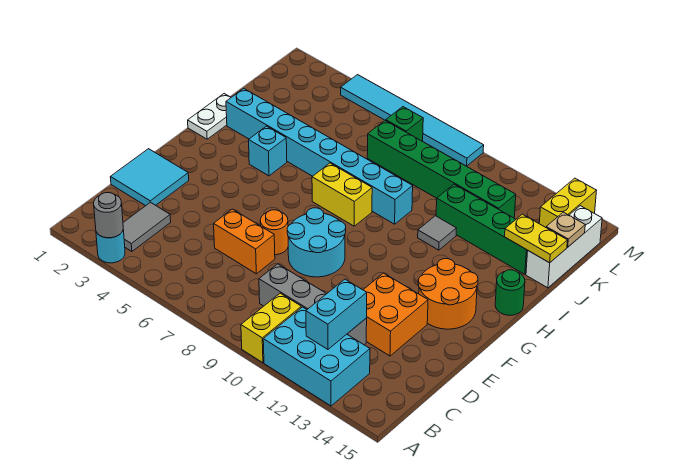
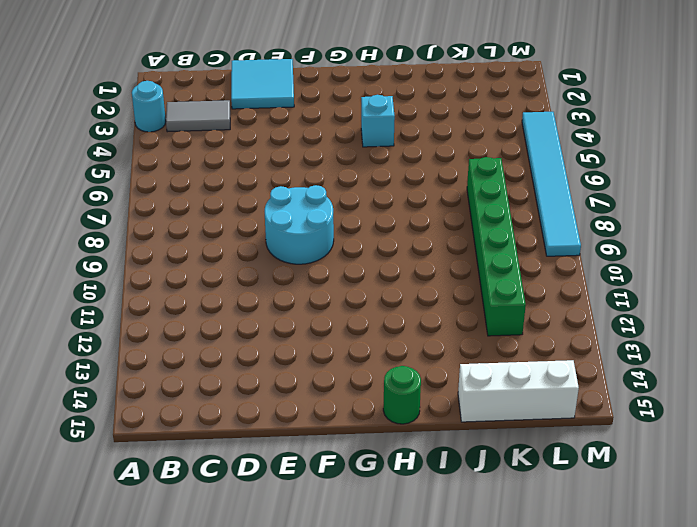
none -> yellow 1x2 brick [241,293,301,363]
none -> cyan 2x3 brick [263,307,370,406]
none -> grey 1x4 brick [259,264,367,345]

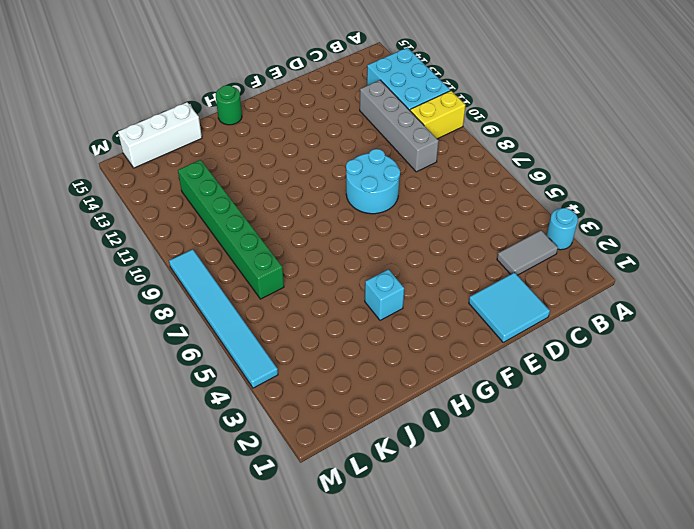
none -> orange 1x2 brick [214,209,275,274]
none -> orange 2x2 brick [363,273,428,356]
none -> orange 1x1 round brick [260,210,288,255]

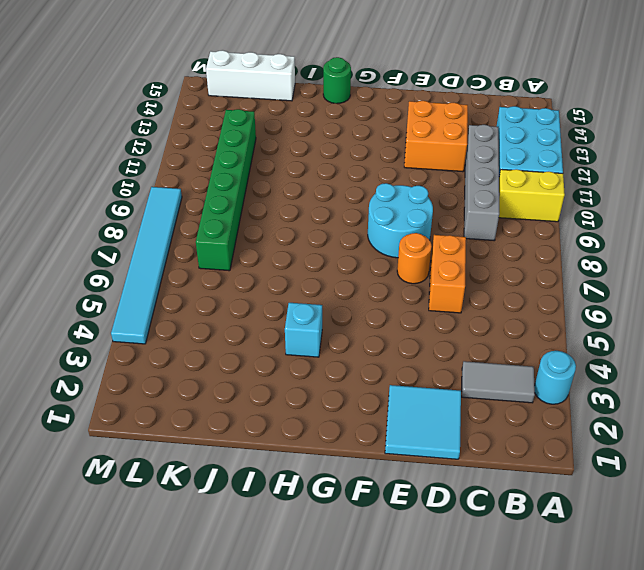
none -> orange 2x2 round brick [418,259,478,329]
none -> white 1x2 plate [188,94,231,139]
none -> yellow 1x2 brick [312,163,372,226]

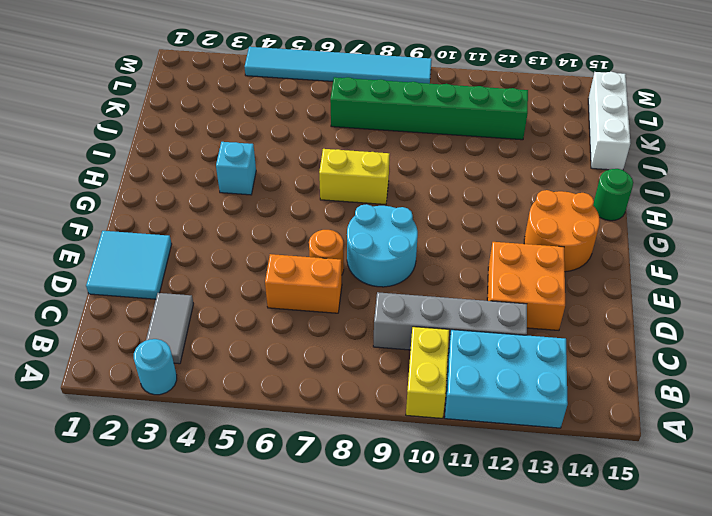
none -> white 1x2 plate [188,94,231,139]
none -> cyan 1x8 brick [226,89,413,224]
none -> grey 1x1 tile [418,216,457,250]

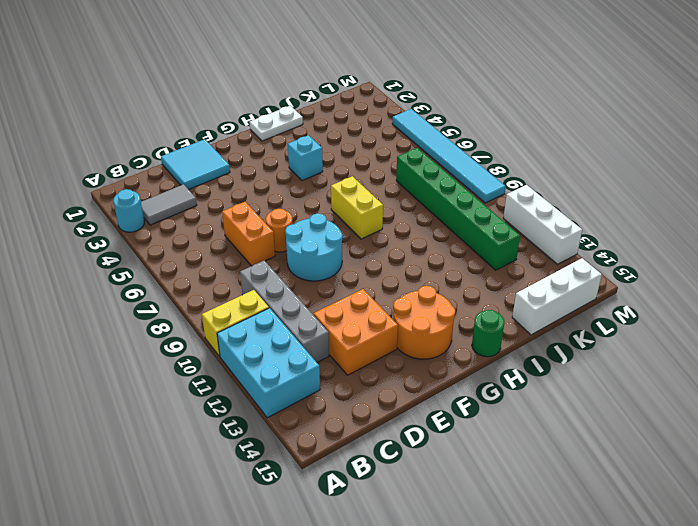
white 1x3 brick [503,185,582,264] -> none
none -> cyan 1x8 brick [226,89,413,224]
none -> grey 1x1 tile [418,216,457,250]
none -> green 1x4 brick [436,184,528,274]

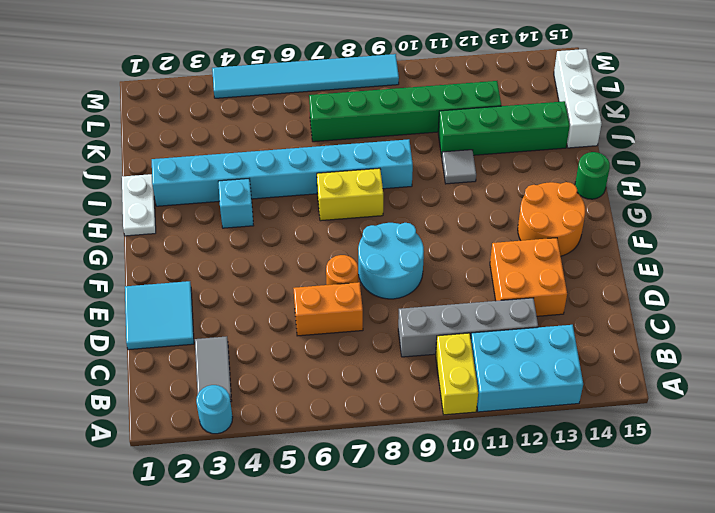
none -> green 1x1 brick [386,107,423,141]
none -> yellow 1x2 brick [539,178,597,227]
none -> grey 1x1 round brick [94,193,123,238]

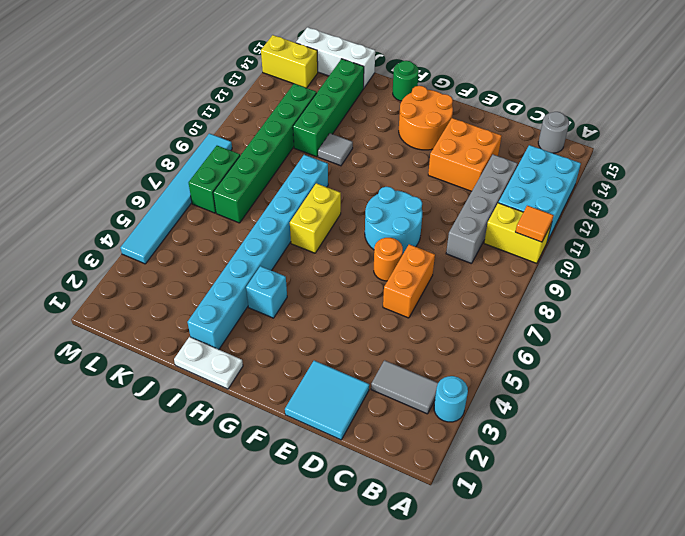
orange 1x1 tile [516,206,554,242] -> none
grey 1x1 round brick [538,112,569,153] -> grey 1x1 round brick moved to [94,193,123,238]
green 1x2 brick [189,146,240,213] -> green 1x1 brick [386,107,423,141]
none -> cyan 1x2 brick [306,279,367,349]
none -> yellow 1x2 plate [505,214,567,263]
none -> tan 1x1 plate [546,212,585,247]

